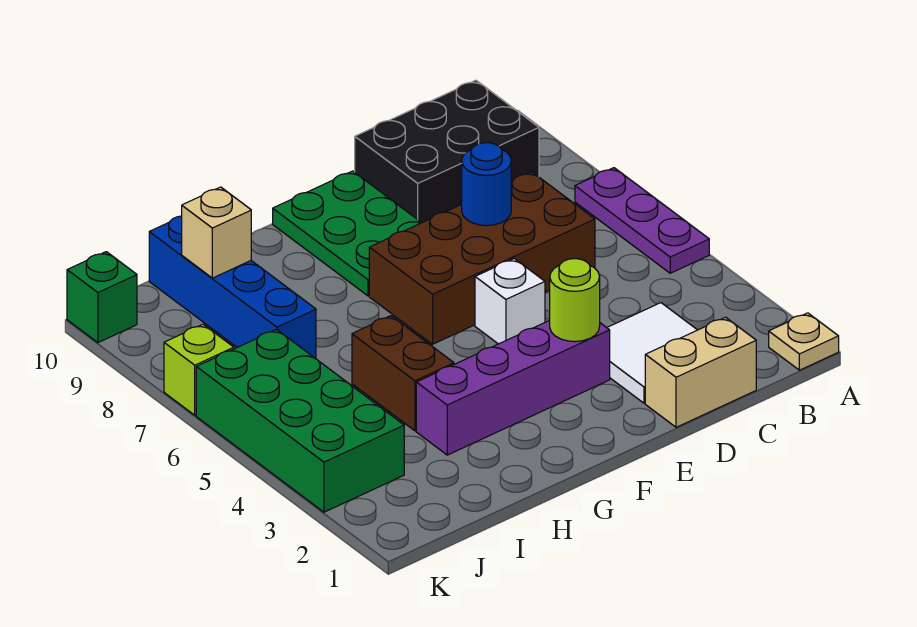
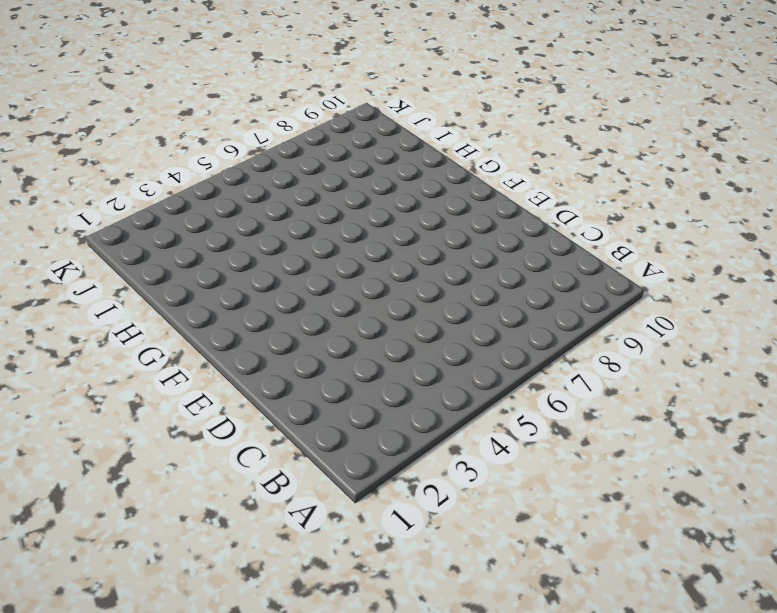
none -> tan 1x1 plate [769,313,839,370]
none -> purple 1x3 plate [575,168,709,273]
none -> black 2x3 brick [355,80,539,223]

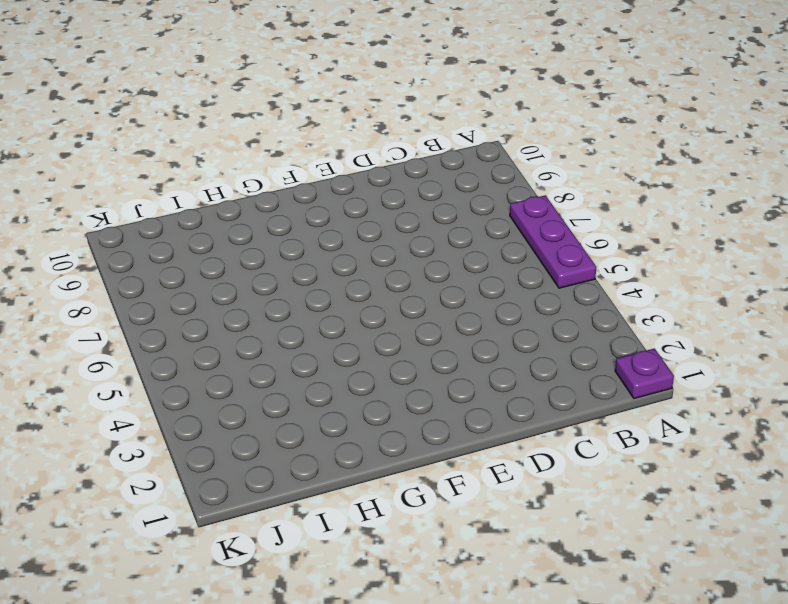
purple 1x1 plate [615,349,674,399] -> tan 1x1 plate [769,313,839,370]
none -> black 2x3 brick [355,80,539,223]
none -> tan 1x2 brick [645,317,756,427]
none -> white 2x2 tile [607,303,697,403]

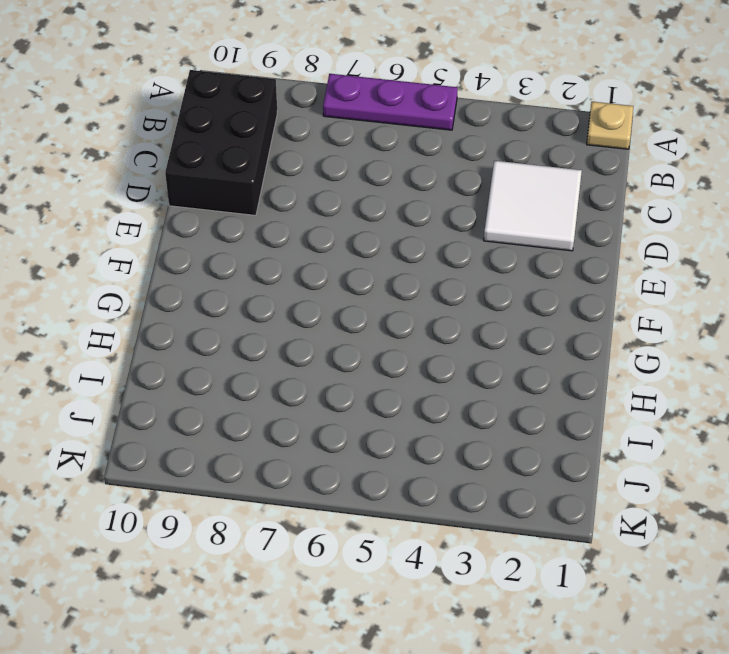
none -> tan 1x2 brick [645,317,756,427]
none -> brown 2x4 brick [369,172,595,344]
none -> purple 1x4 brick [416,320,610,455]

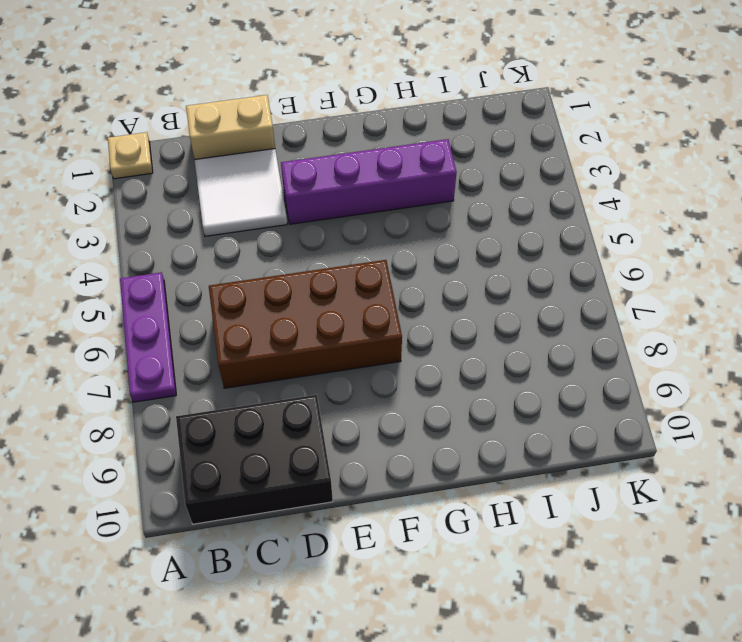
none -> white 1x1 brick [475,259,545,344]
none -> green 2x3 plate [273,171,421,296]
none -> brown 1x2 brick [352,316,454,431]

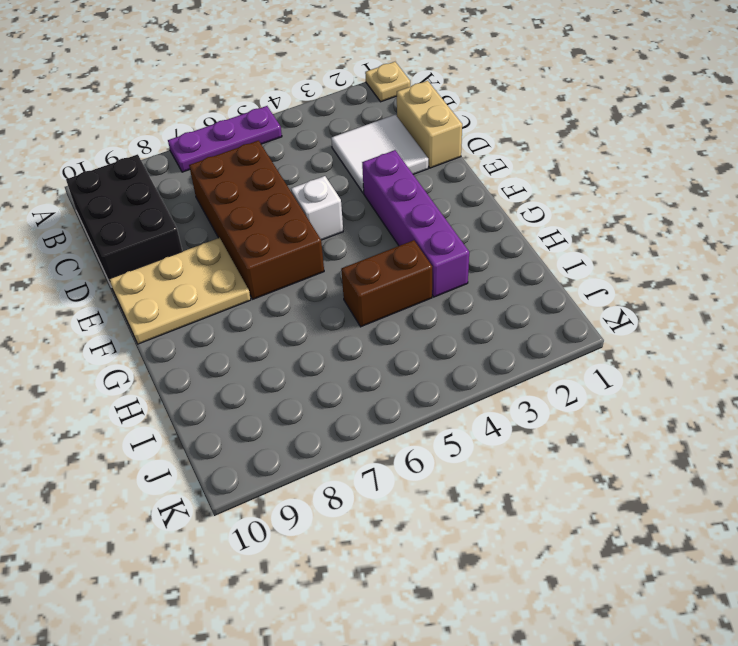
tan 2x3 plate [109,238,251,344] -> green 2x3 plate [273,171,421,296]
none -> blue 1x4 brick [149,216,316,359]
none -> green 2x4 brick [196,330,404,512]
none -> lime 1x1 brick [164,324,234,415]

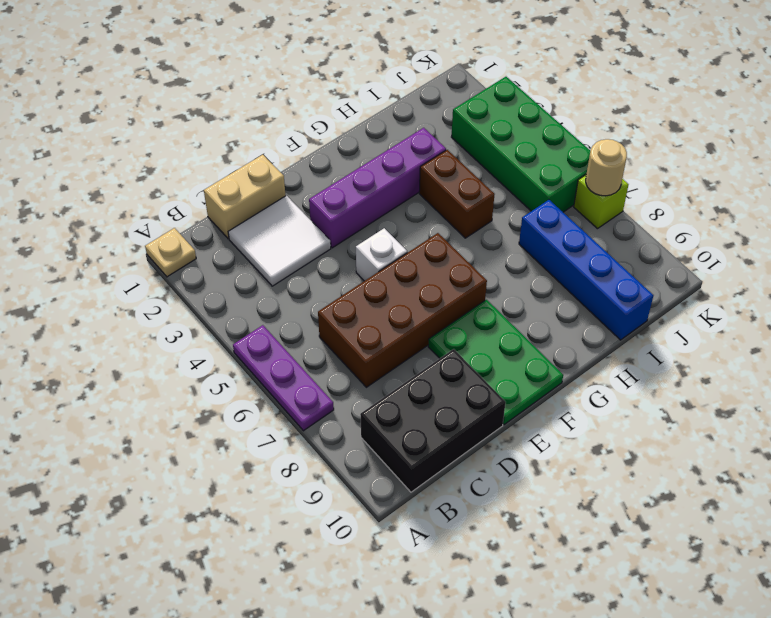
tan 1x1 round brick [586,139,627,196] -> none
none -> green 1x1 brick [67,252,137,343]
none -> blue 1x1 round brick [462,143,511,226]
none -> lime 1x1 round brick [550,259,600,342]

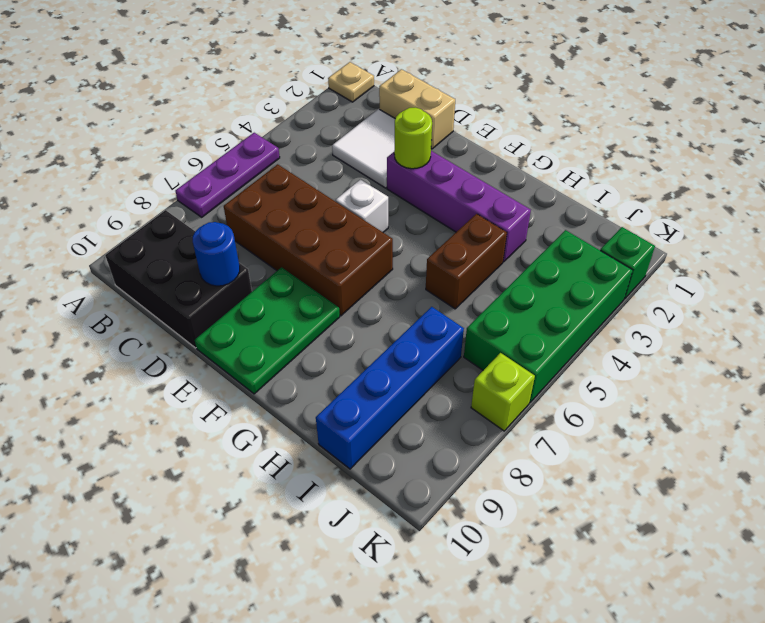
blue 1x1 round brick [193,222,240,286] -> blue 1x1 round brick moved to [462,143,511,226]
green 1x1 brick [600,227,655,299] -> green 1x1 brick moved to [67,252,137,343]
none -> tan 1x1 brick [182,187,251,278]

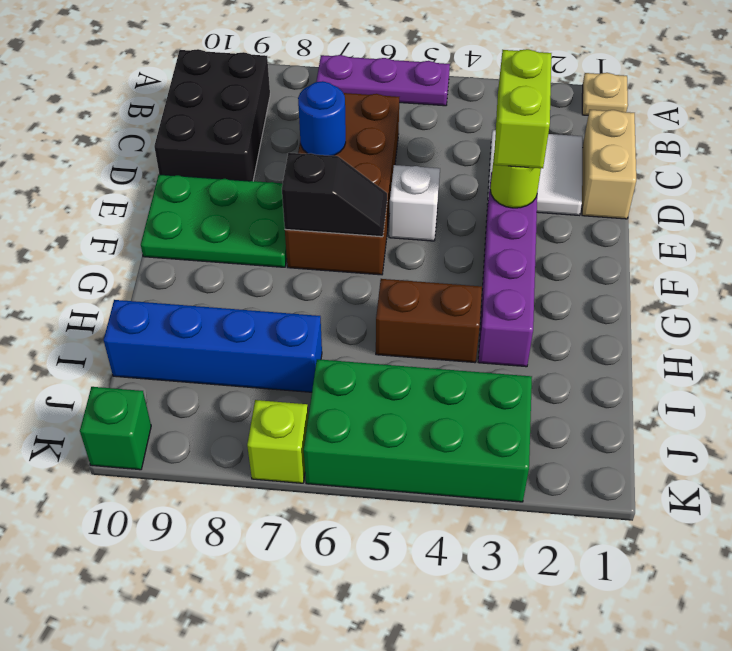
lime 1x2 brick [494,49,551,168] -> none
black 1x2 slope [282,153,387,237] -> none
none -> tan 1x1 brick [182,187,251,278]

